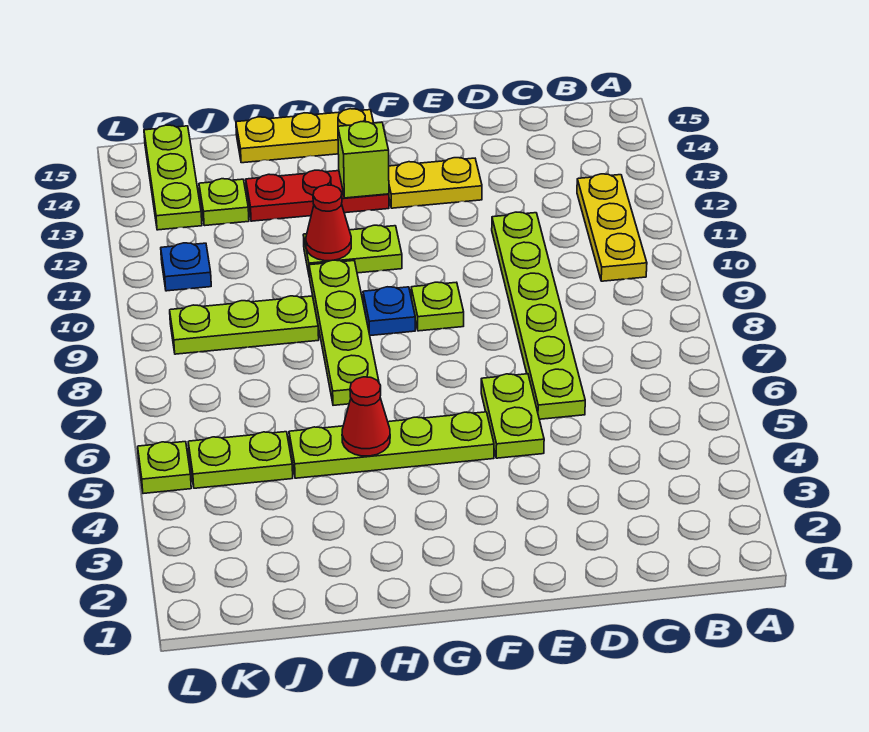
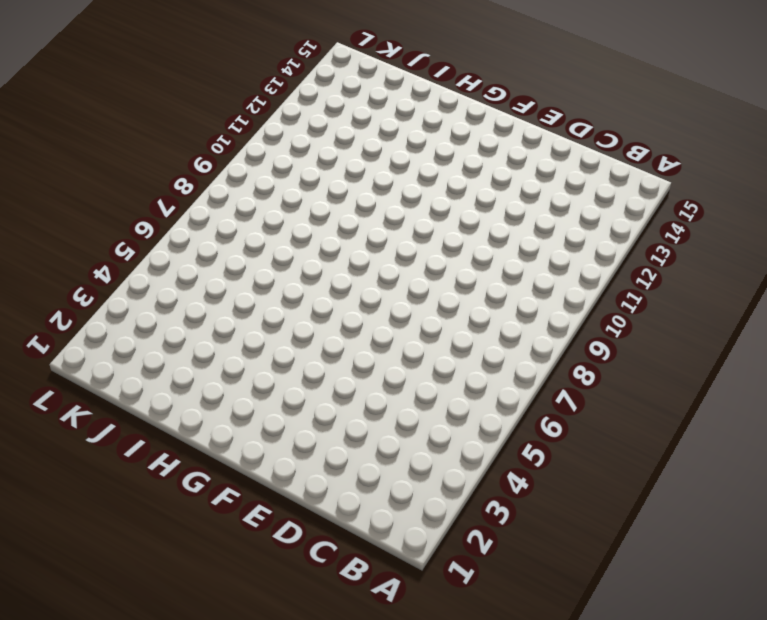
none -> yellow 1x3 plate [577,174,647,281]
none -> lime 1x6 plate [492,212,585,419]
none -> lime 1x2 plate [481,374,544,458]

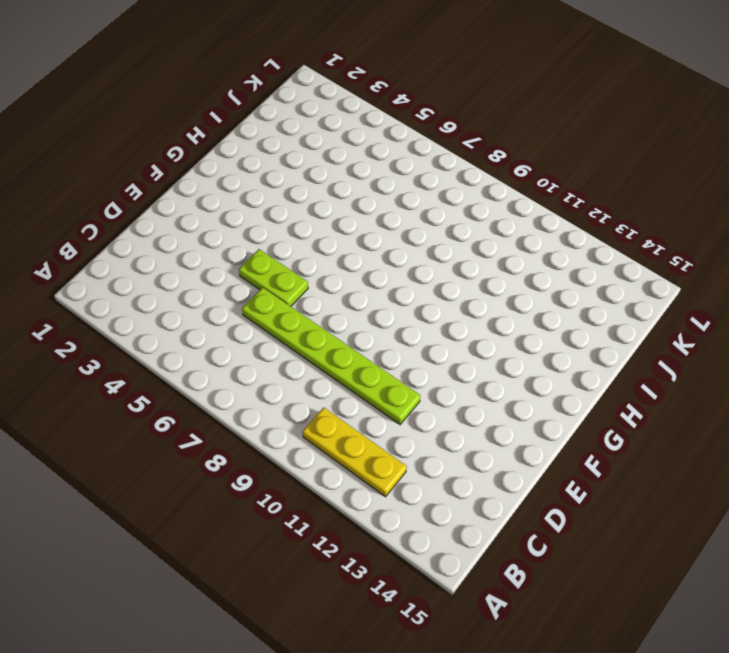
none -> yellow 1x2 plate [389,158,482,208]
none -> lime 1x4 plate [289,412,494,478]
none -> lime 1x1 plate [411,282,464,331]

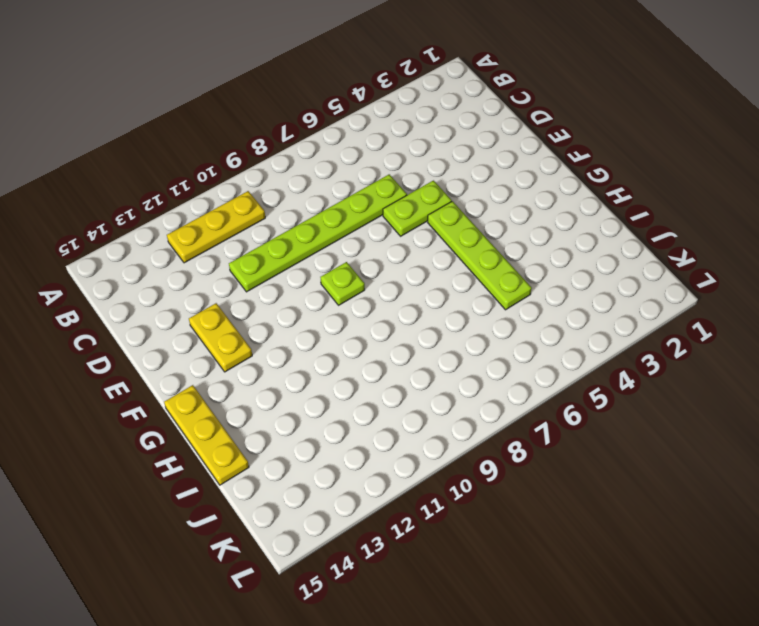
none -> blue 1x1 plate [363,287,415,336]
none -> lime 1x2 plate [303,225,402,273]
none -> red 1x3 plate [246,170,389,221]

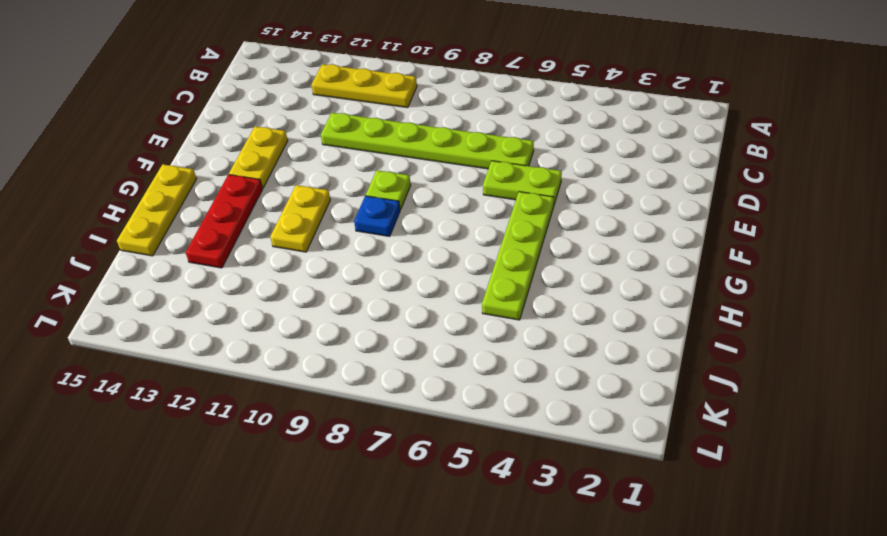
yellow 1x2 plate [270,185,330,252] -> lime 1x2 plate [303,225,402,273]
none -> lime 1x4 plate [309,260,379,405]
none -> lime 1x3 plate [170,296,319,354]
none -> lime 1x2 plate [188,432,293,488]

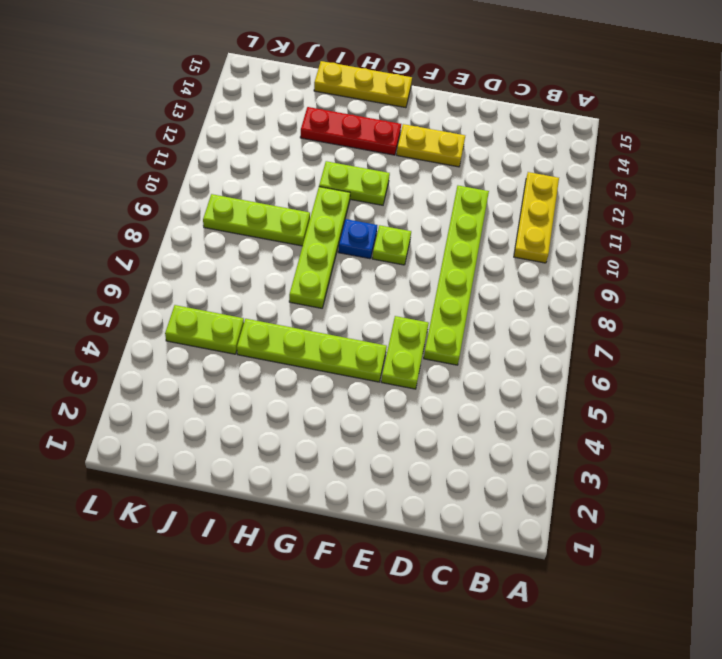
none -> lime 1x1 plate [199,179,249,226]
none -> blue 1x1 plate [161,243,211,291]
none -> lime 1x3 plate [144,125,202,230]

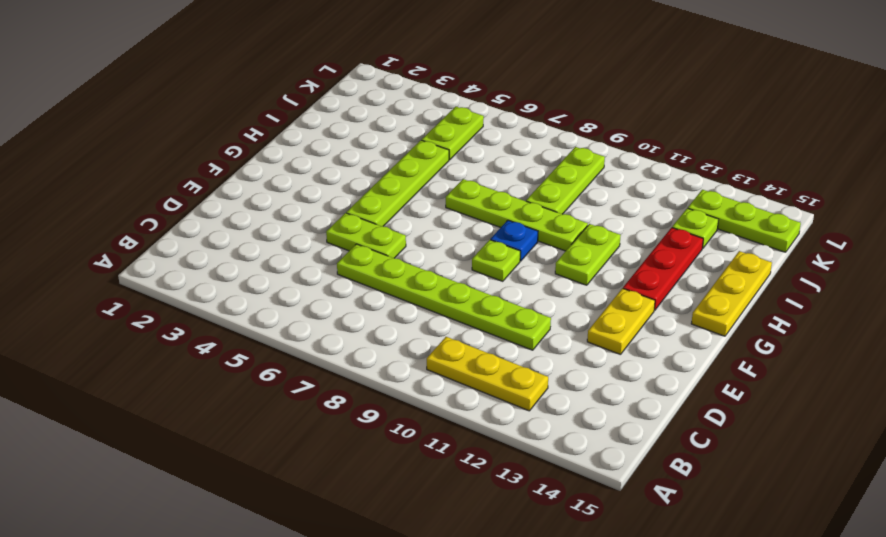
none -> blue 1x1 plate [161,243,211,291]
none -> lime 1x1 plate [138,442,191,494]
none -> lime 1x1 brick [338,122,389,198]

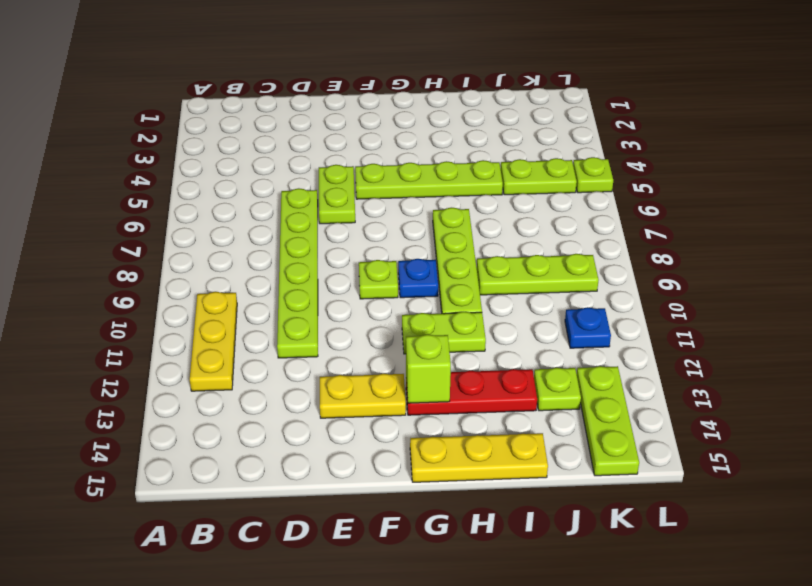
none -> red 1x1 cone [342,377,390,456]
none -> red 1x1 cone [306,185,351,261]

